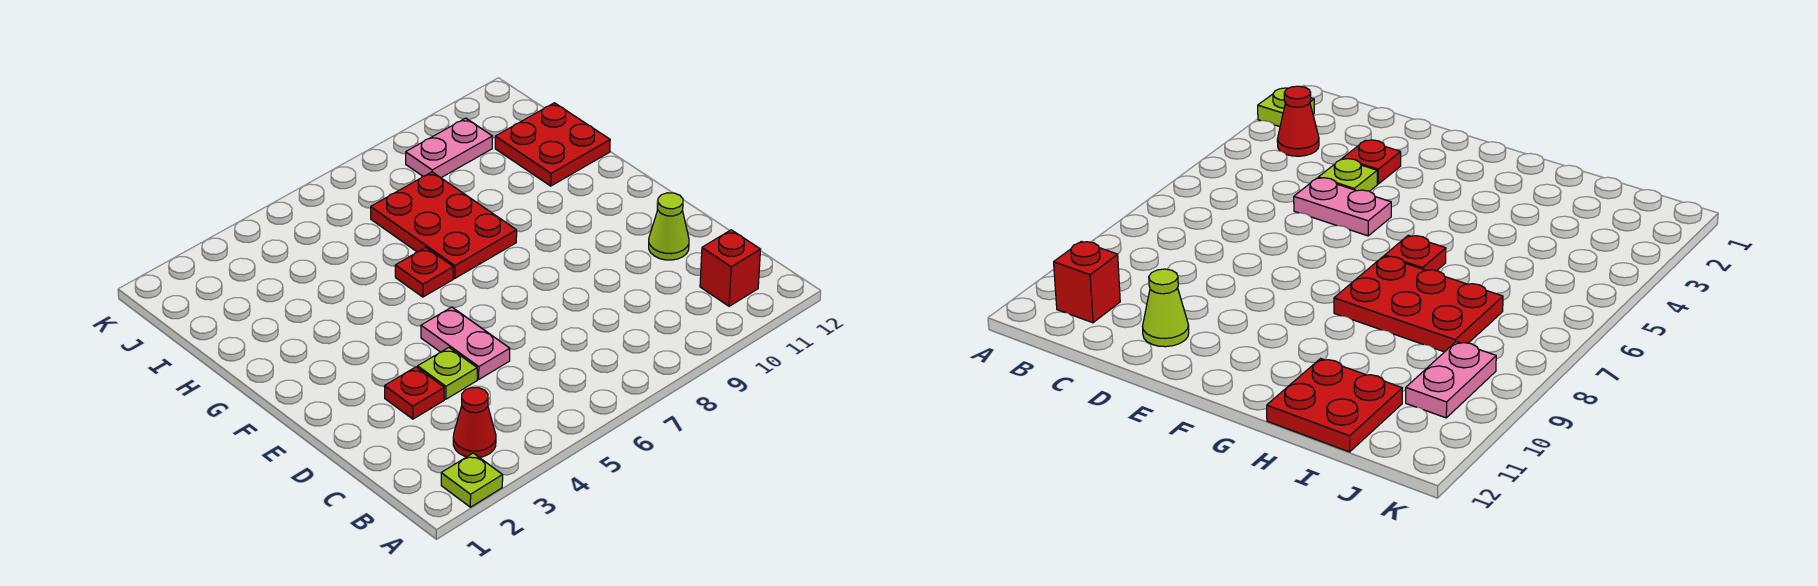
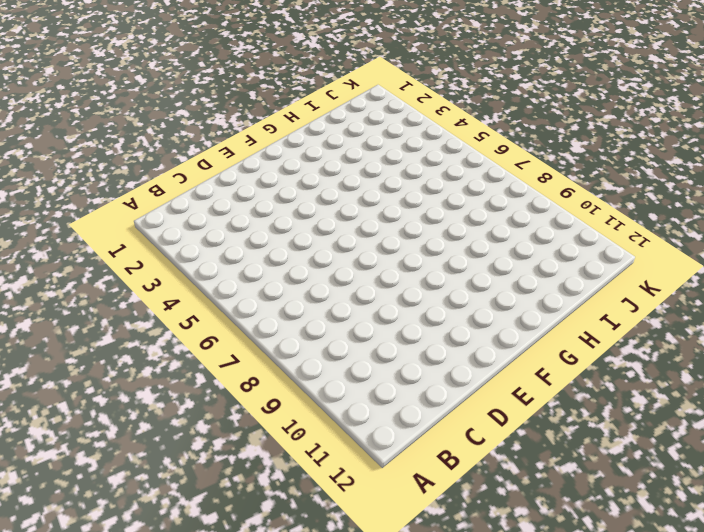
none -> lime 1x1 plate [441,453,503,507]
none -> red 1x1 cone [453,388,496,457]

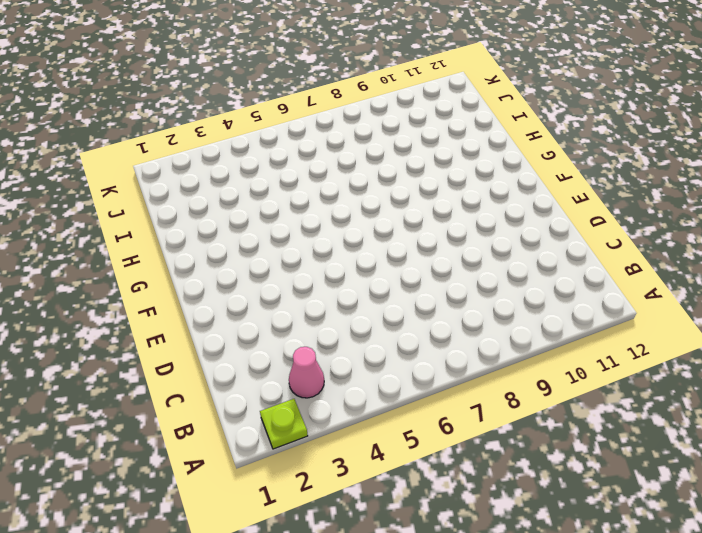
pink 1x1 cone [289,347,324,398] -> red 1x1 cone [453,388,496,457]
none -> red 1x1 brick [700,230,761,306]
none -> red 1x1 plate [385,367,444,419]

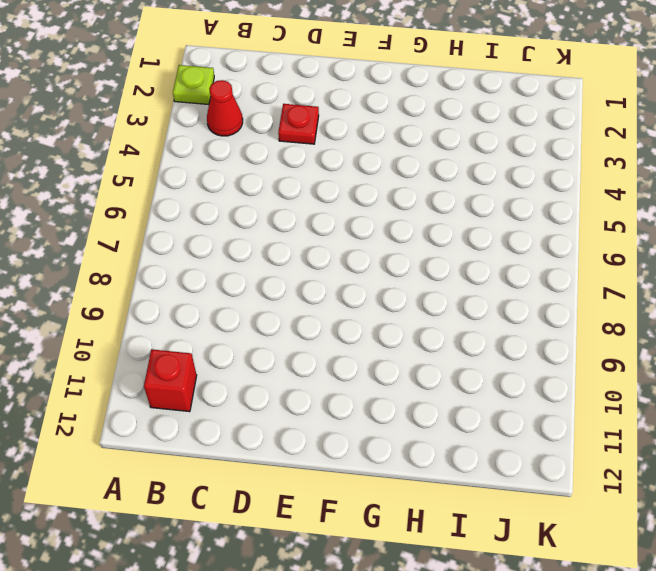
none -> lime 1x1 plate [418,348,477,399]
none -> pink 1x2 plate [421,307,510,379]

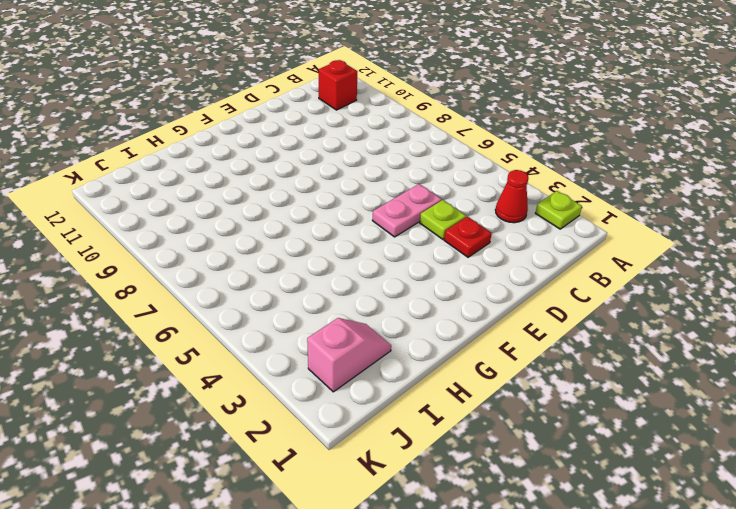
pink 1x2 slope [307,318,391,392] -> none
none -> lime 1x1 cone [649,193,689,260]
none -> red 1x1 plate [395,248,453,297]

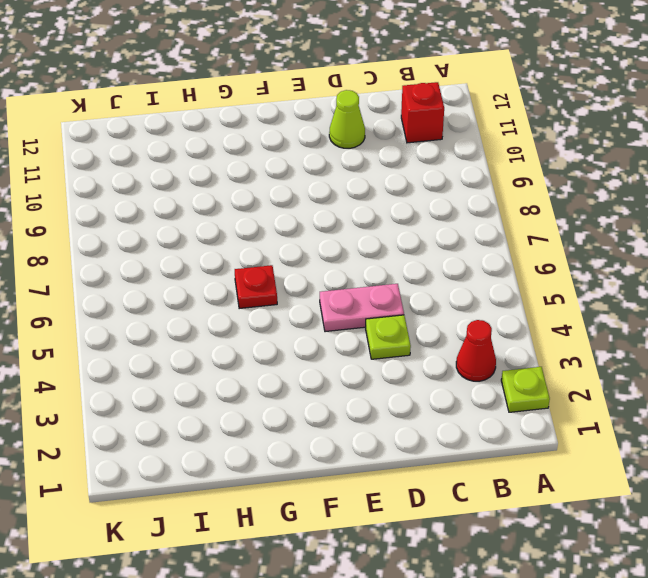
none -> red 1x1 plate [385,367,444,419]
none -> red 2x3 plate [371,172,517,278]

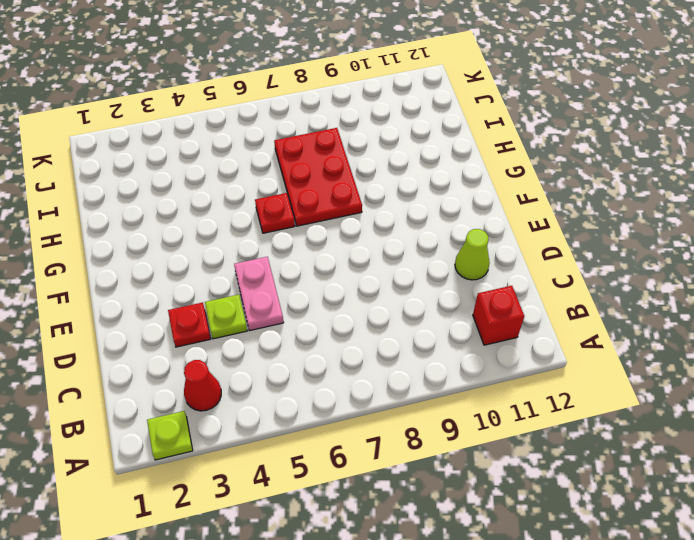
none -> red 2x2 plate [495,103,610,186]
none -> pink 1x2 plate [406,118,492,178]

